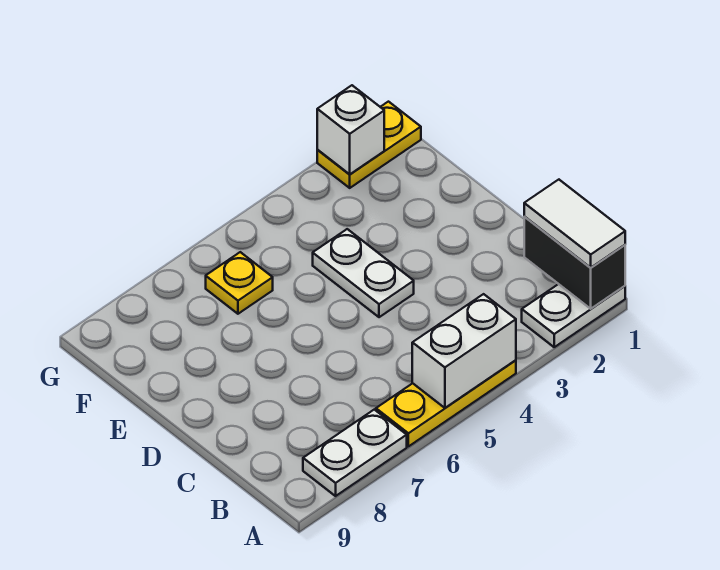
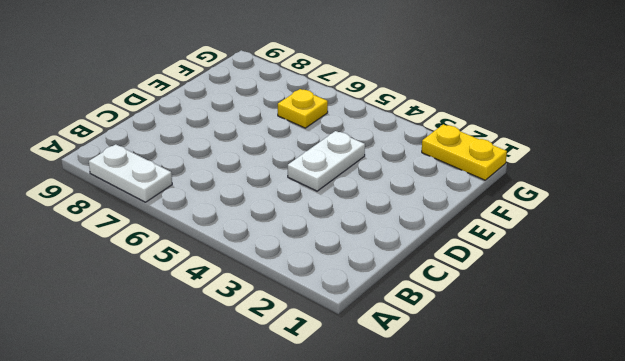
none -> white 1x2 plate [522,284,625,347]
none -> yellow 1x3 plate [376,360,516,446]

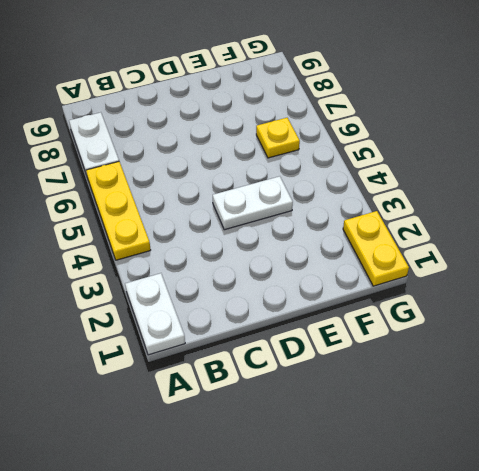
none -> black 1x2 brick [524,217,625,309]
none -> white 1x2 brick [412,294,516,408]

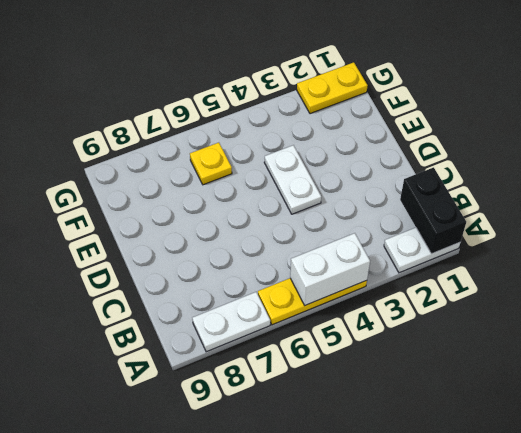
none -> white 1x1 brick [317,85,384,174]
none -> white 1x2 tile [524,180,625,268]

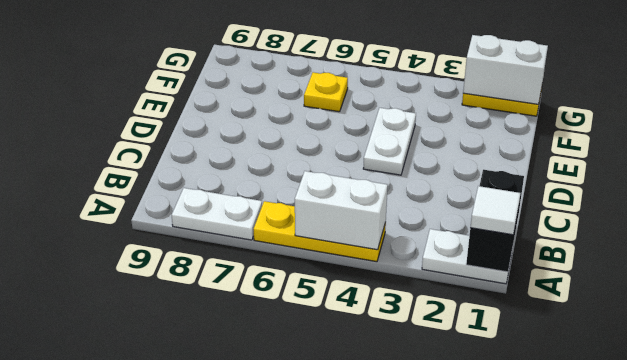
white 1x1 tile [470,186,521,235] -> white 1x2 tile [524,180,625,268]
white 1x2 brick [463,35,548,104] -> white 1x1 brick [317,85,384,174]

